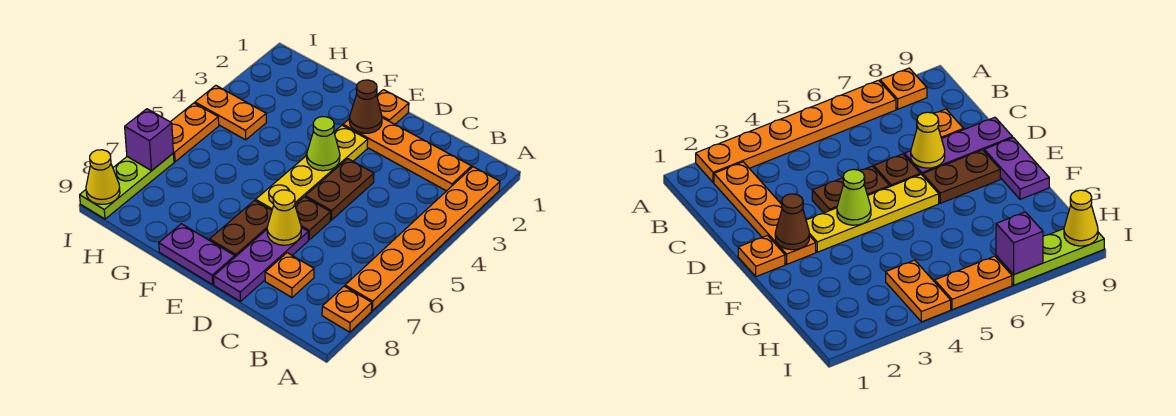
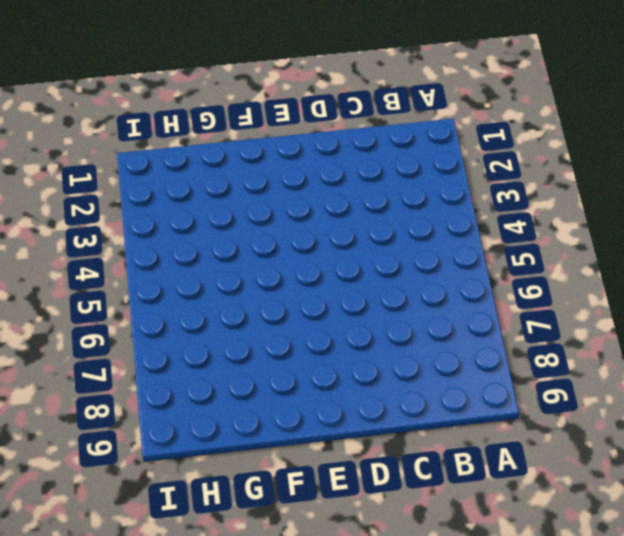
none -> orange 1x6 plate [345,167,500,311]
none -> orange 1x1 plate [322,286,372,332]
none -> orange 1x4 plate [343,118,472,191]

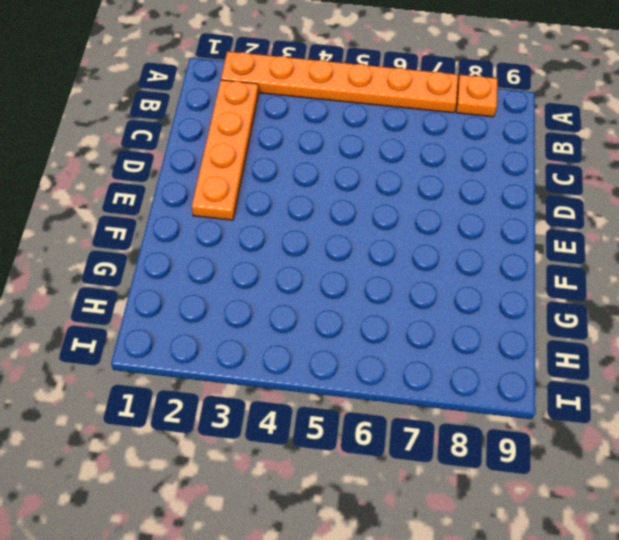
none -> orange 1x1 plate [265,253,314,297]
none -> brown 1x2 plate [305,159,374,220]
none -> brown 1x1 plate [295,197,331,240]

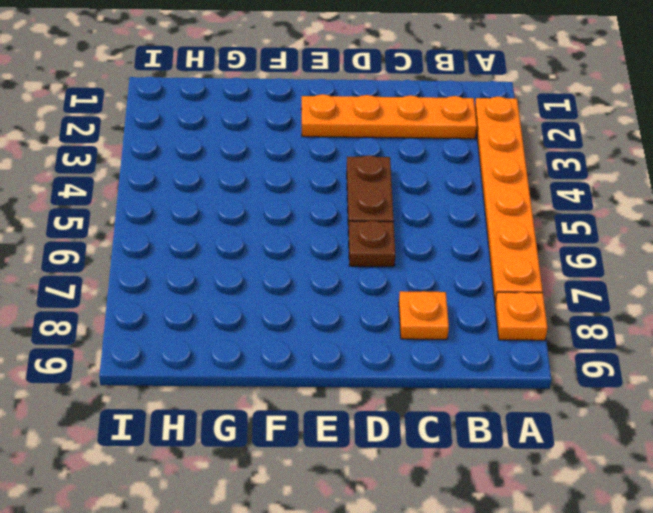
none -> purple 1x3 plate [214,228,308,302]
none -> orange 1x1 plate [377,90,409,124]
none -> yellow 1x4 plate [256,125,368,210]

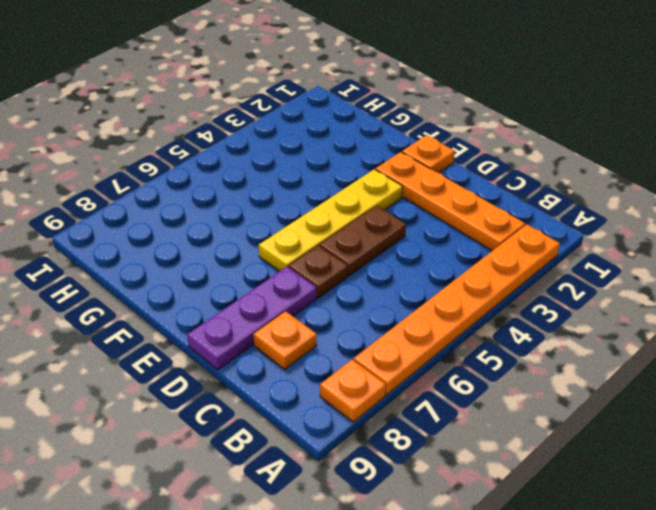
none -> brown 1x2 plate [210,200,272,257]
none -> purple 1x2 plate [159,224,235,285]
none -> orange 1x2 plate [195,85,266,140]

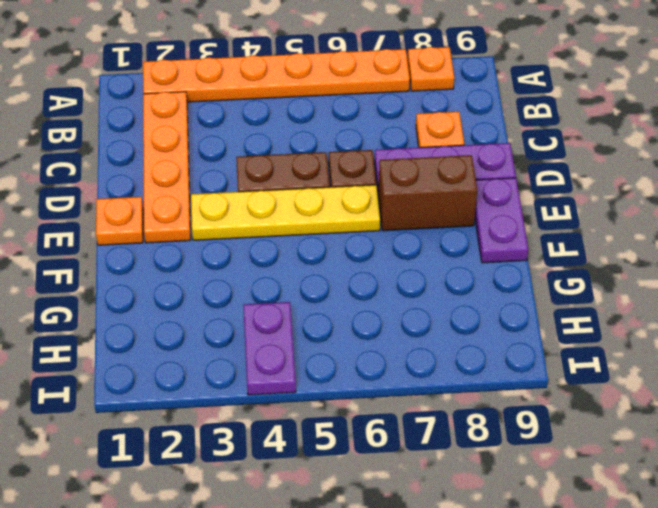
brown 1x2 brick [378,155,477,231] -> brown 1x2 plate [210,200,272,257]
purple 1x2 plate [243,302,296,395] -> orange 1x2 plate [195,85,266,140]
none -> orange 1x2 plate [171,103,219,162]
none -> lime 1x3 plate [80,154,174,219]
none -> yellow 1x1 cone [267,190,301,245]

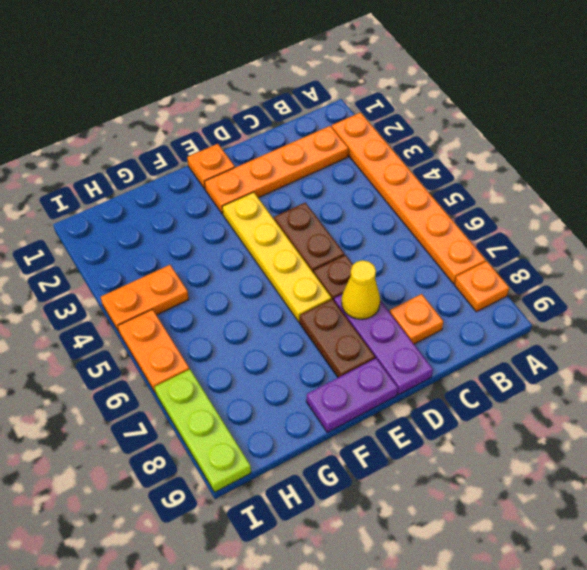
none -> brown 1x1 cone [349,80,382,133]
none -> lime 1x1 cone [307,117,340,171]
none -> purple 1x1 brick [125,109,173,171]

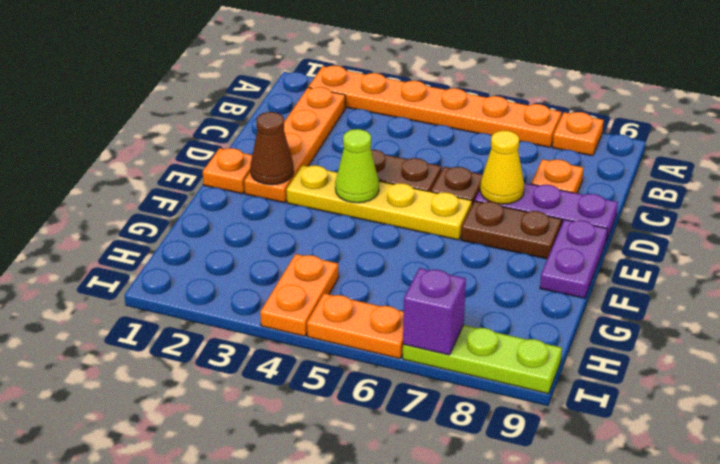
none -> yellow 1x1 cone [86,150,120,204]

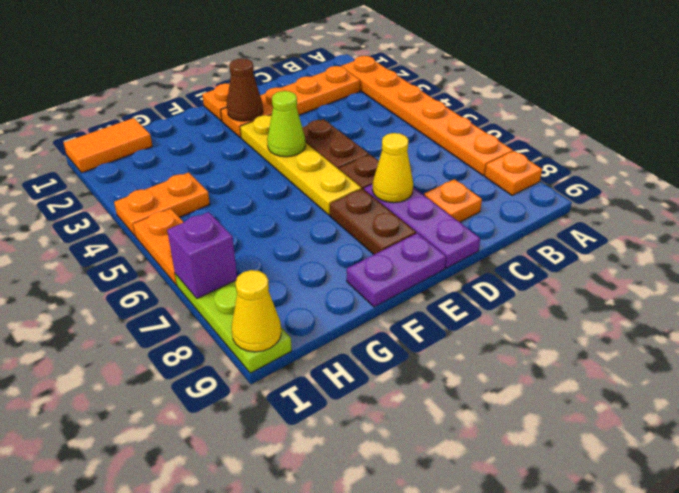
orange 1x2 tile [64,118,152,173] -> none

